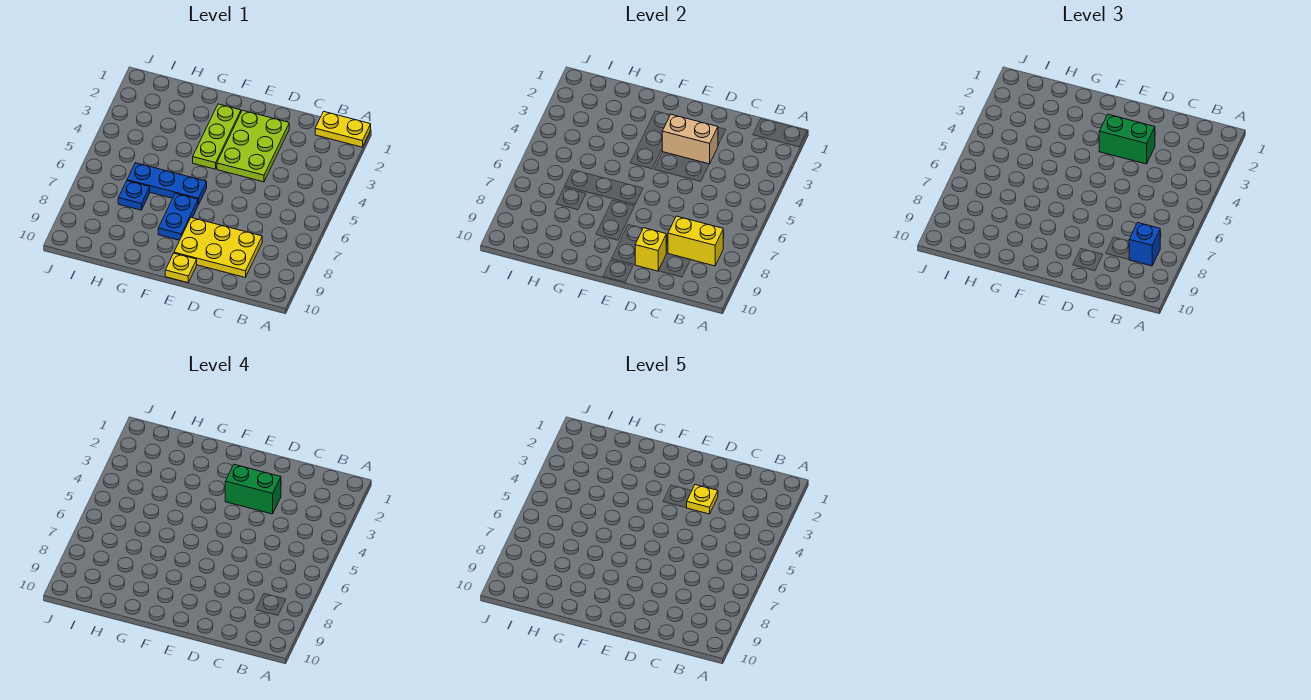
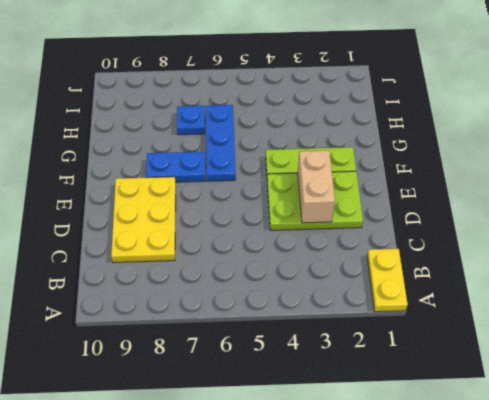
none -> yellow 1x1 plate [165,253,197,283]
none -> yellow 1x2 brick [668,216,723,266]
none -> yellow 1x1 brick [635,228,666,271]

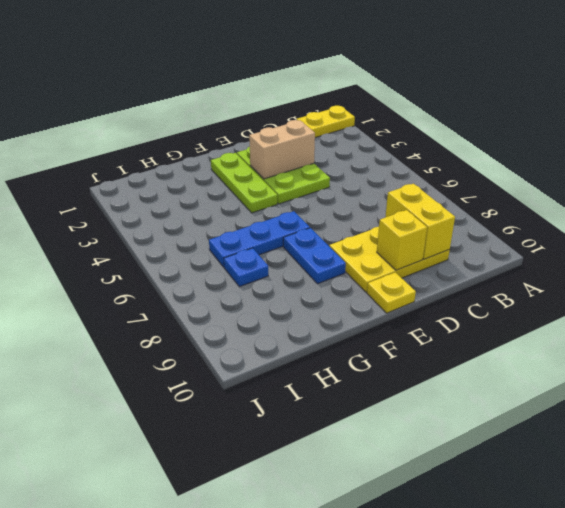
yellow 1x2 brick [385,184,455,259] -> yellow 1x2 brick turned to [668,216,723,266]
none -> blue 1x1 brick [1129,223,1160,266]
none -> green 1x2 brick [1099,114,1155,164]
none -> green 1x2 brick [225,464,281,514]

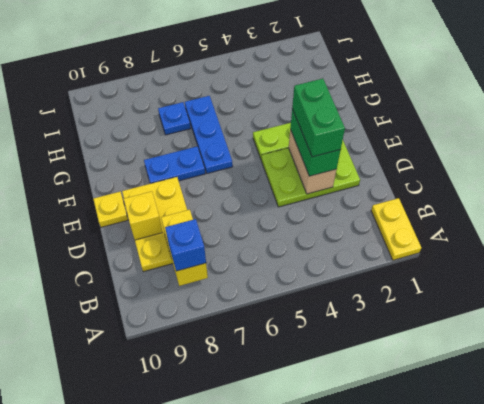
none -> yellow 1x1 plate [687,485,718,514]

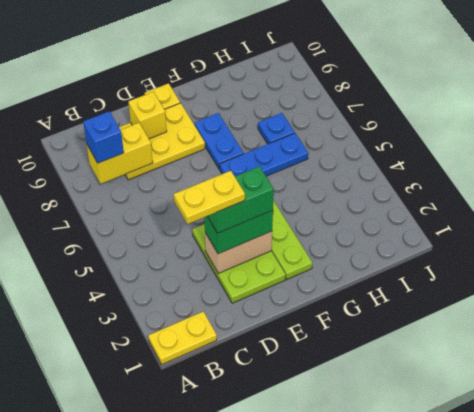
yellow 1x2 plate [174,171,245,224] -> yellow 1x1 plate [687,485,718,514]

